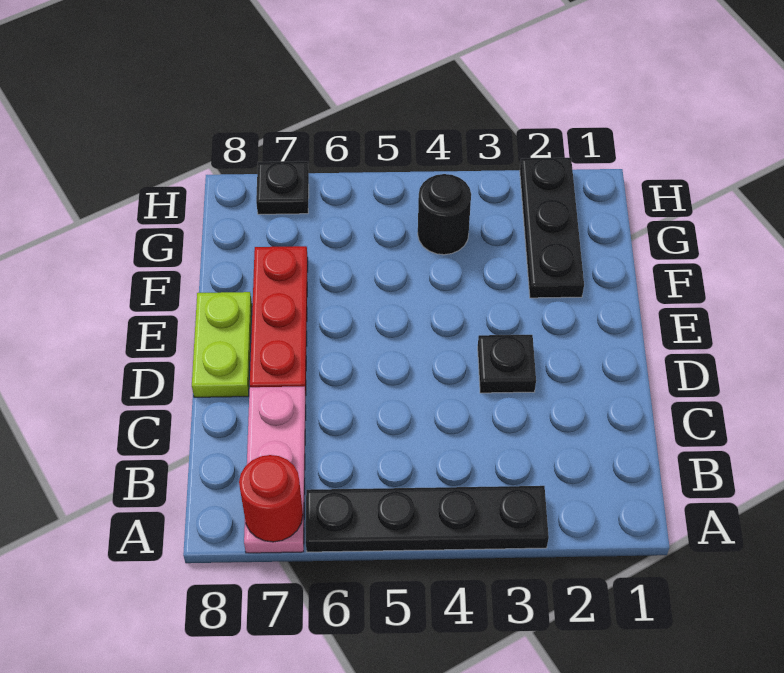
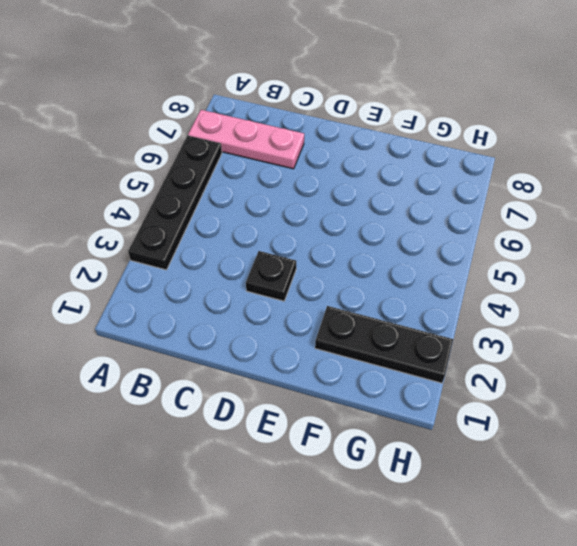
none -> red 1x3 plate [250,246,308,394]
none -> lime 1x2 plate [192,292,252,397]

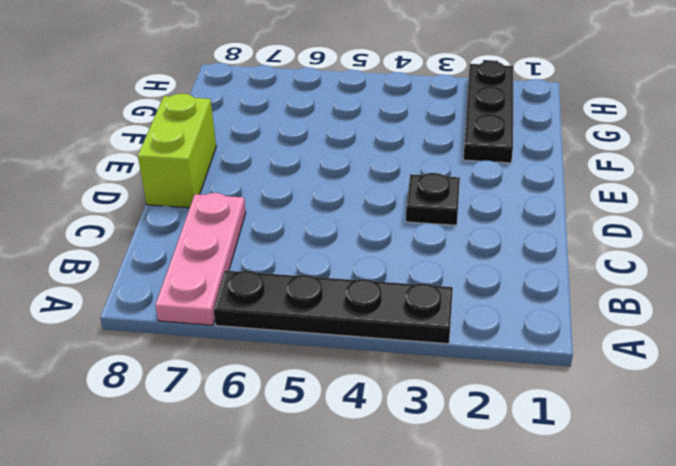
lime 1x2 brick [138,94,216,208] -> lime 1x2 plate [192,292,252,397]
none -> red 1x3 plate [250,246,308,394]
none -> black 1x1 round brick [418,174,471,255]

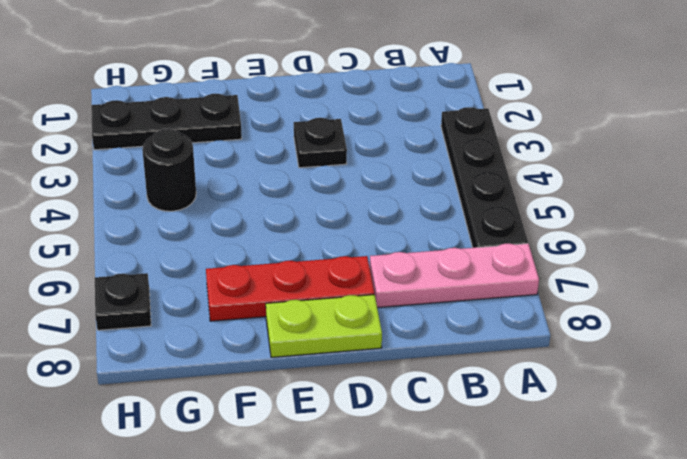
none -> red 1x1 round brick [239,455,303,542]

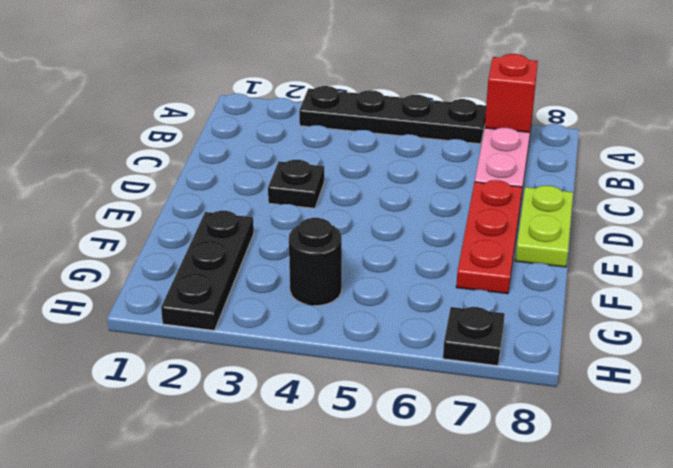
red 1x1 brick [485,54,538,132] -> red 1x1 round brick [239,455,303,542]

